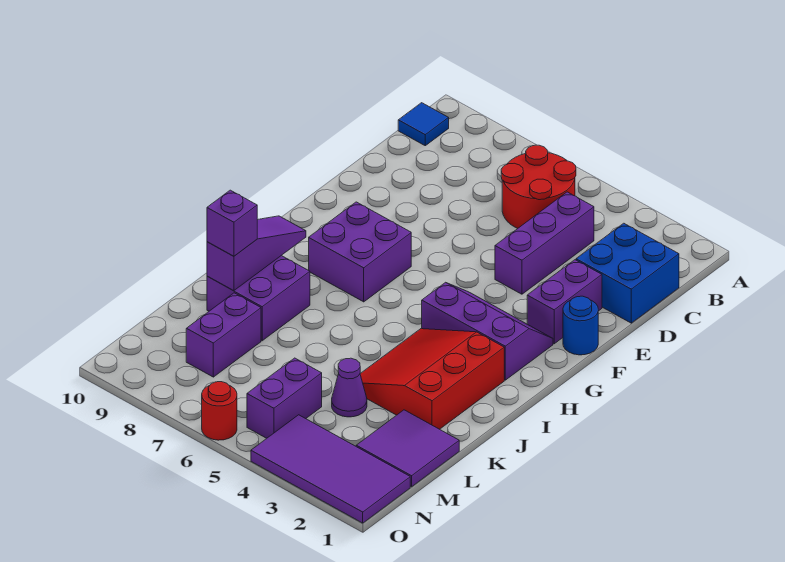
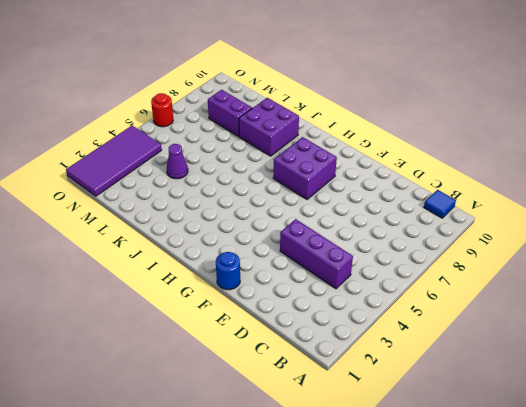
none -> red 2x2 round brick [501,145,576,229]
none -> blue 2x2 brick [576,223,679,323]
none -> purple 1x2 brick [527,260,602,344]

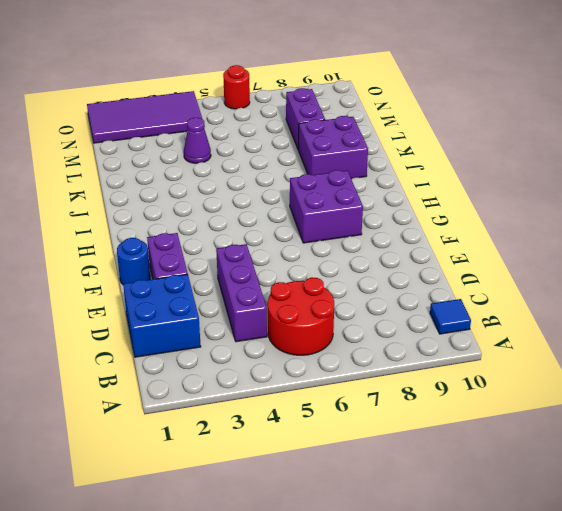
none -> purple 2x3 slope [422,282,553,380]
none -> red 3x3 slope [360,329,504,429]
none -> purple 2x2 tile [356,410,459,487]

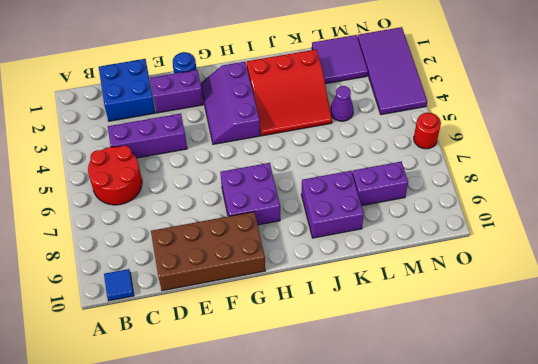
brown 2x4 brick [151,212,265,291] -> none
none -> purple 1x2 brick [247,358,322,438]
none -> purple 1x3 slope [207,216,306,291]
none -> purple 1x1 brick [207,190,257,256]

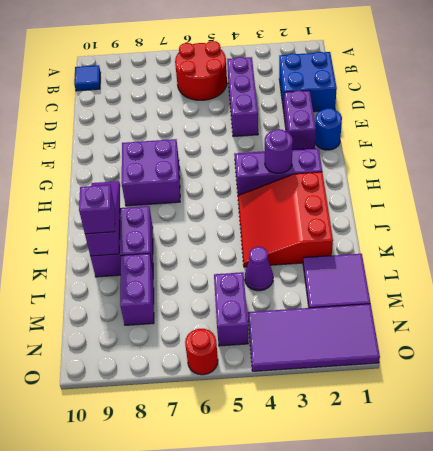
purple 1x1 round brick [265,129,293,173] -> none

